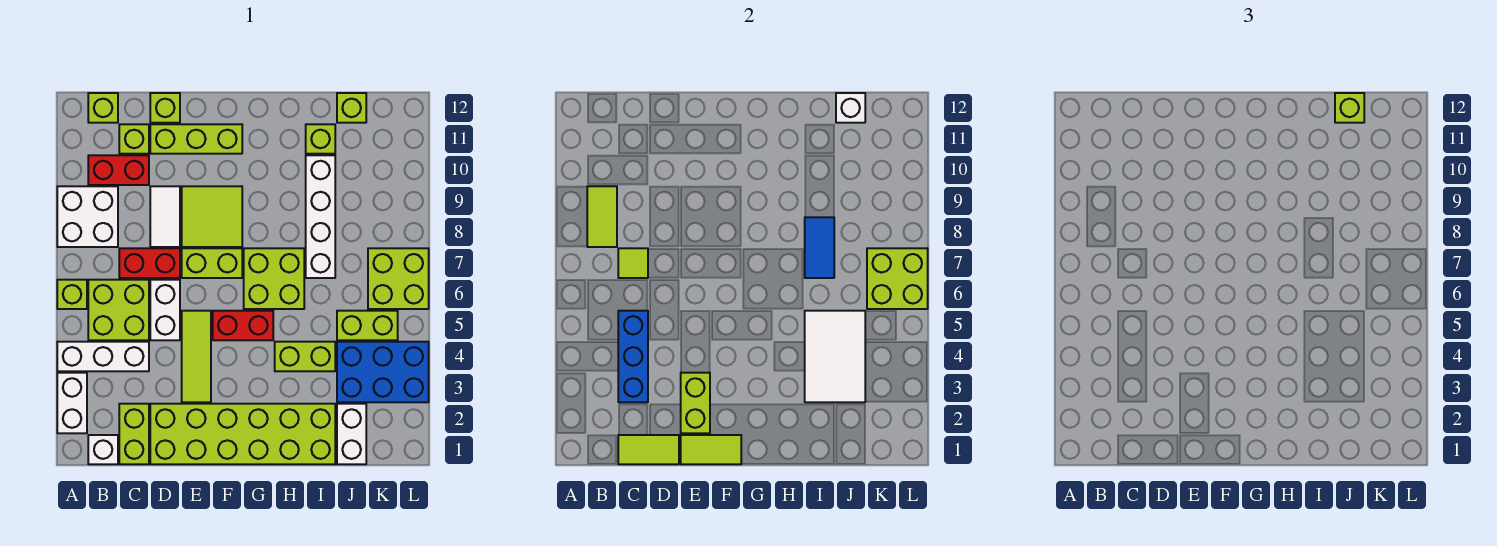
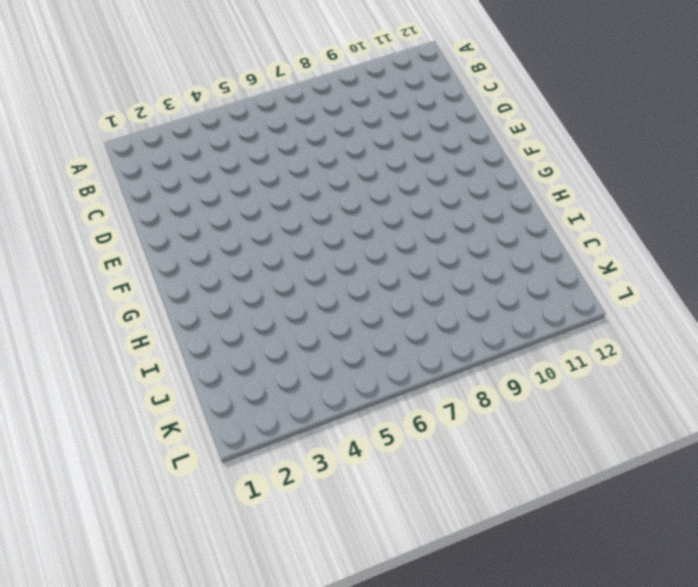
none -> white 1x2 brick [57,373,87,433]
none -> white 1x3 brick [57,342,149,371]
none -> lime 1x1 brick [57,280,87,309]
none -> white 2x2 brick [57,186,118,247]

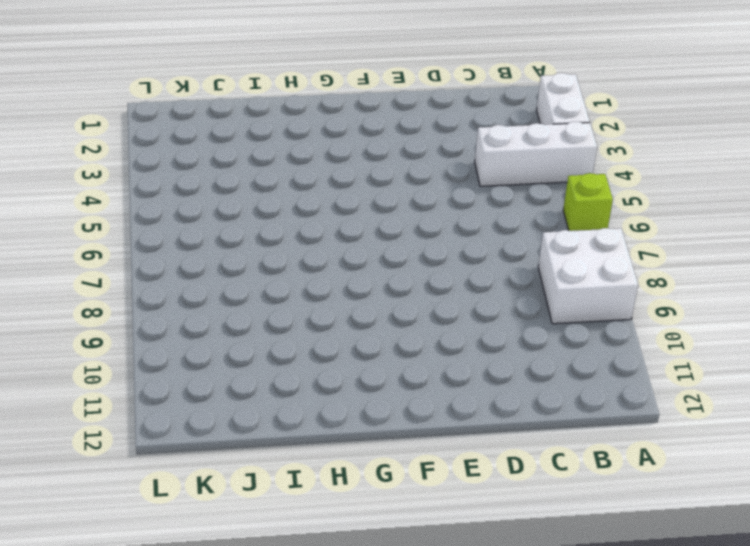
none -> white 1x1 brick [88,435,118,464]
none -> lime 2x2 brick [88,280,149,340]
none -> red 1x2 brick [88,155,149,185]
none -> lime 1x1 brick [88,93,118,123]

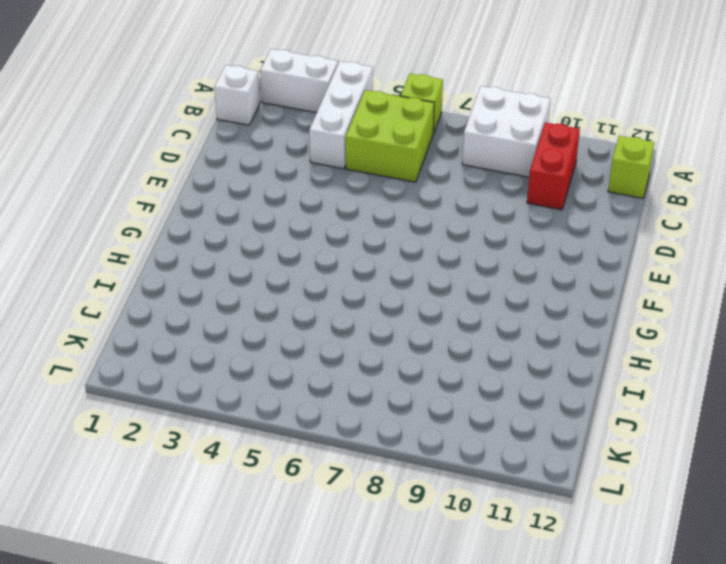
none -> lime 1x2 brick [119,404,149,464]
none -> red 1x2 brick [119,248,180,278]
none -> lime 1x1 brick [119,124,149,154]
none -> lime 2x6 brick [150,404,335,464]

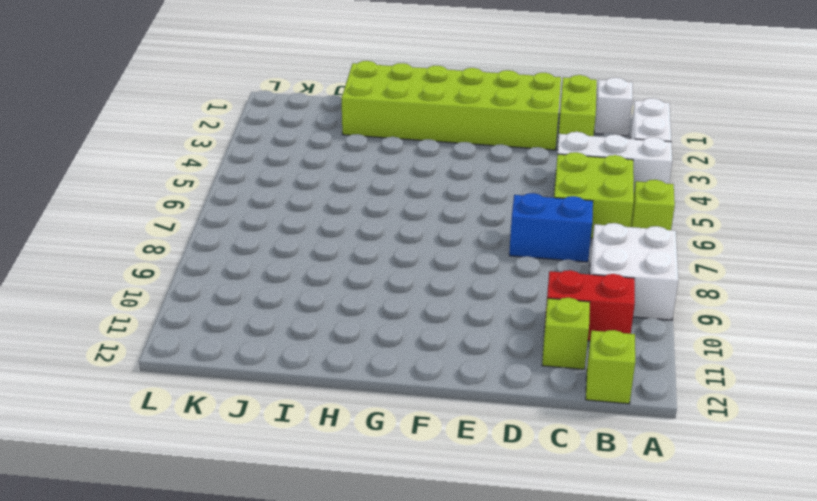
blue 1x2 brick [509,193,593,262] -> red 1x2 brick [119,248,180,278]
none -> white 1x2 brick [150,280,180,340]
none -> white 1x2 tile [150,186,180,247]
none -> lime 1x3 brick [150,124,242,154]
none -> lime 1x1 brick [150,93,180,123]

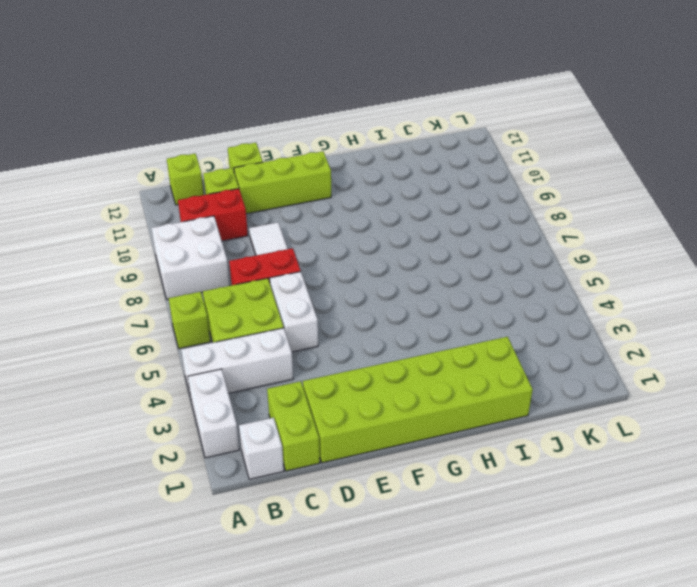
none -> lime 1x3 tile [182,311,211,402]
none -> lime 1x2 brick [182,248,242,278]
none -> lime 2x2 tile [182,186,242,247]
none -> red 1x2 brick [213,311,273,340]

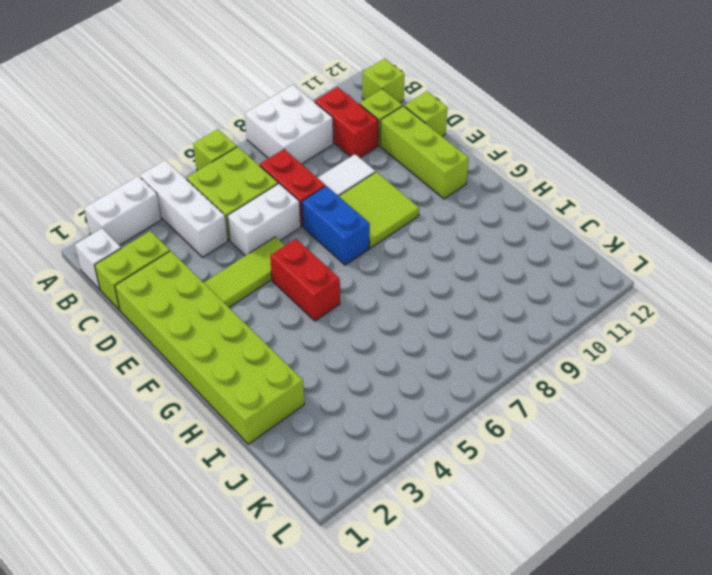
blue 1x2 brick [302,186,370,265] -> lime 1x2 brick [182,248,242,278]
none -> lime 2x2 brick [244,248,304,309]
none -> lime 1x2 brick [275,342,335,371]
none -> white 1x4 brick [306,155,335,278]
none -> lime 1x1 brick [306,124,335,154]

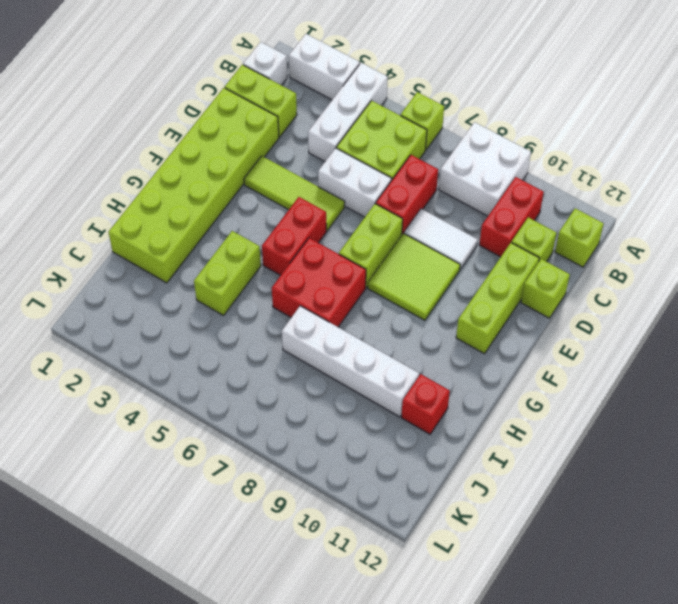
red 2x2 brick [272,238,366,327] -> lime 2x2 brick [244,248,304,309]
red 1x1 brick [401,374,450,434] -> lime 1x1 brick [306,124,335,154]
none -> white 1x2 brick [337,404,366,464]
none -> blue 2x3 brick [337,342,429,402]
none -> lime 1x2 brick [337,311,398,340]
none -> lime 1x1 brick [337,93,366,123]

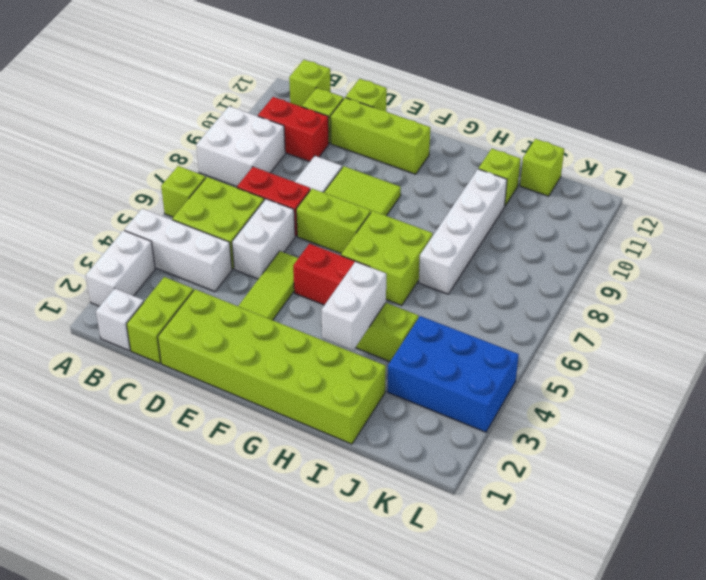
white 1x2 brick [321,262,386,350] -> white 1x2 brick moved to [337,404,366,464]
none -> lime 1x2 brick [337,311,398,340]
none -> lime 2x2 brick [368,248,429,309]
none -> lime 1x2 tile [587,186,617,247]
none -> lime 1x2 tile [618,435,679,464]

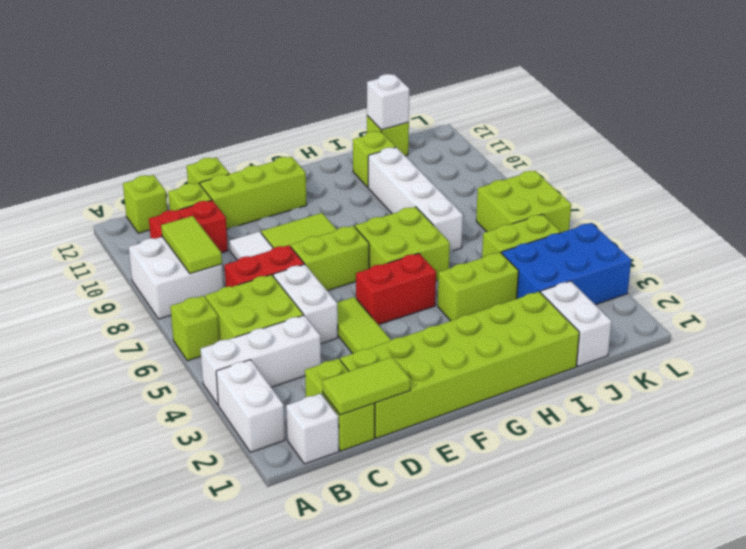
none -> blue 1x3 brick [618,311,648,402]
none -> lime 1x1 tile [618,248,648,278]
none -> lime 1x2 tile [681,435,741,464]
none -> lime 1x2 brick [681,373,710,433]

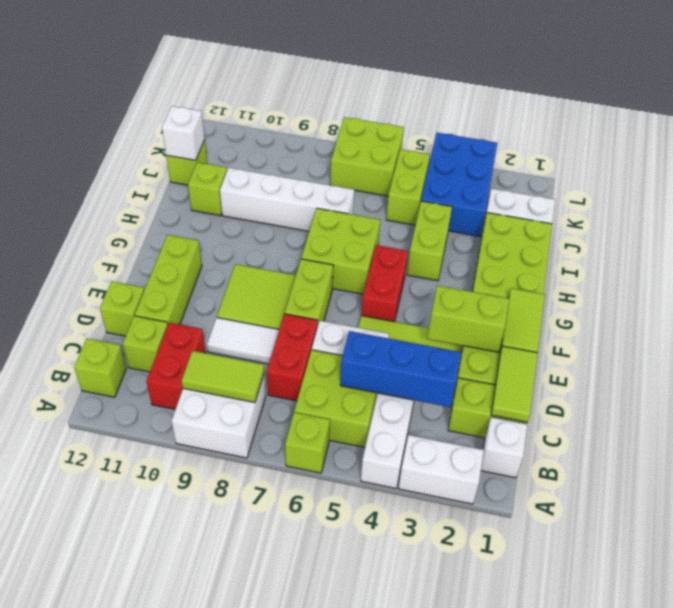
none -> lime 1x1 tile [618,248,648,278]
none -> white 2x3 tile [805,311,865,402]
none -> blue 1x2 tile [805,217,834,278]
none -> lime 2x2 brick [867,248,928,309]

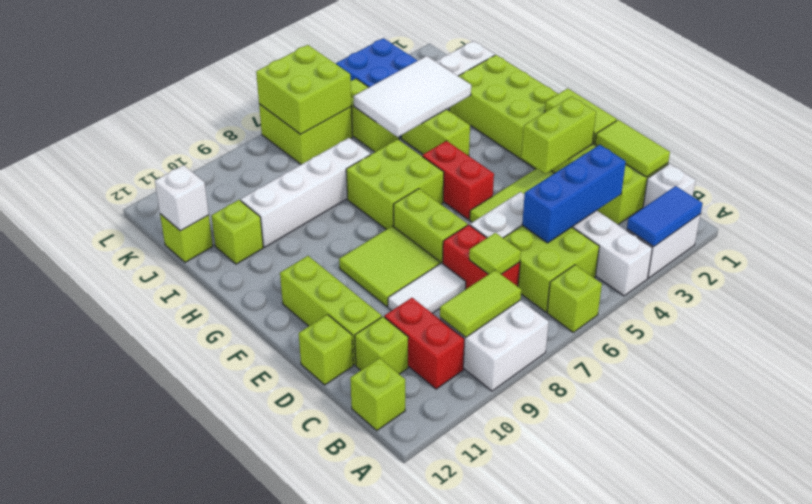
blue 1x2 tile [627,186,703,247] -> blue 1x2 tile moved to [805,217,834,278]
none -> lime 1x1 brick [1335,93,1364,123]

